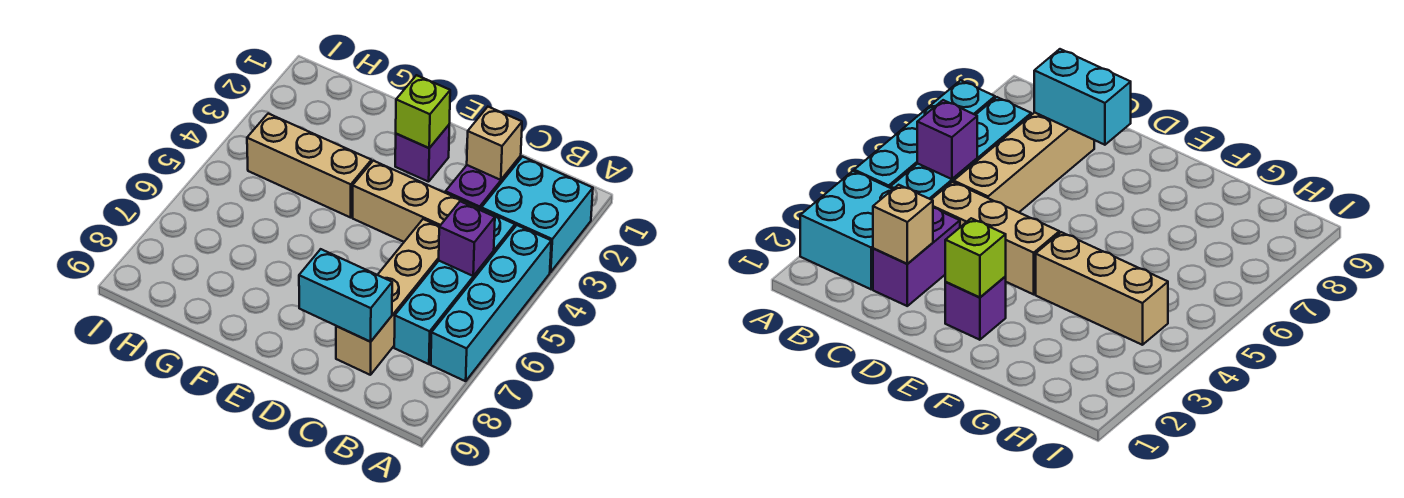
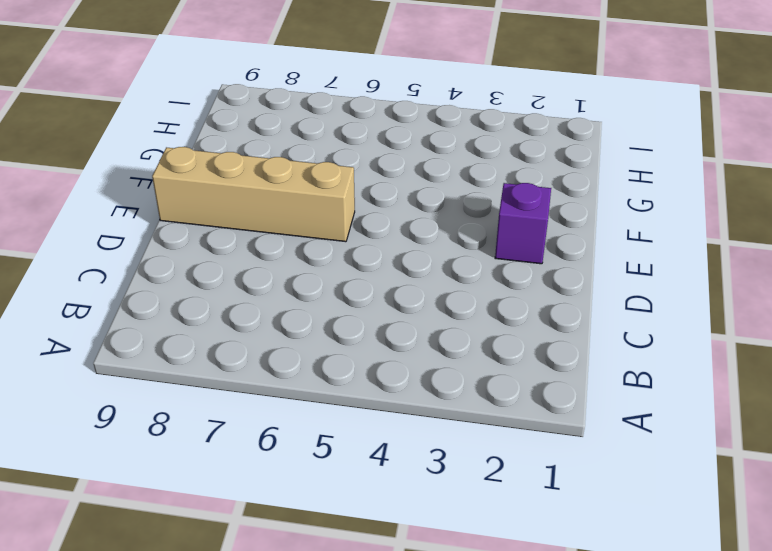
tan 1x4 brick [152,147,355,242] -> tan 1x4 brick moved to [336,219,440,375]
none -> cyan 2x2 brick [481,157,593,272]
none -> cyan 1x4 brick [431,225,551,381]
none -> cyan 1x4 brick [394,209,515,364]

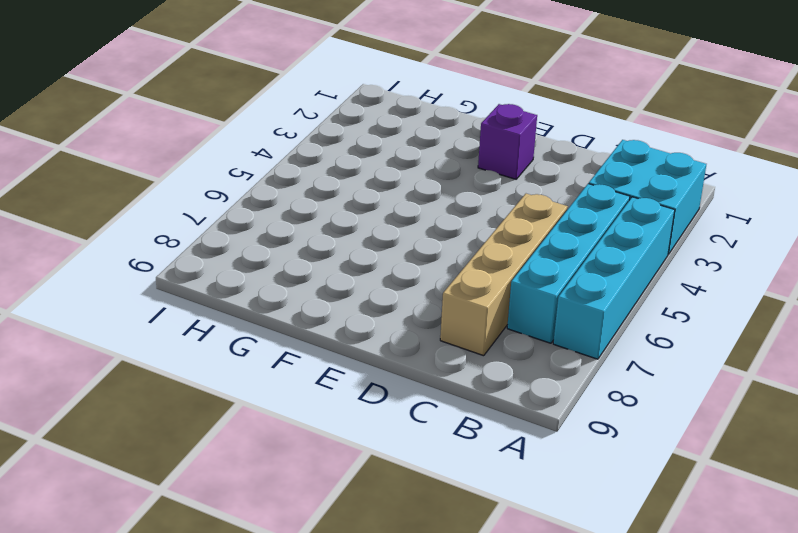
none -> purple 1x2 brick [445,156,521,210]
none -> tan 1x3 brick [353,161,479,242]
none -> tan 1x3 brick [247,114,371,217]

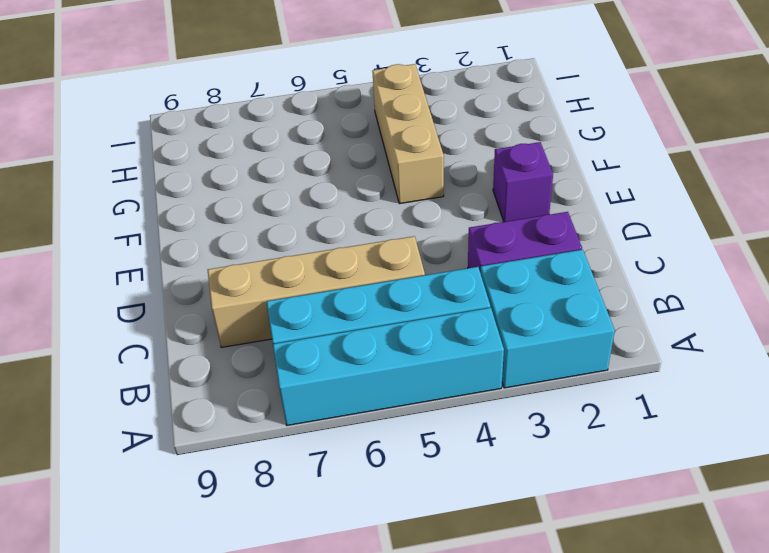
none -> tan 1x3 brick [353,161,479,242]
none -> purple 1x1 brick [439,201,495,276]
none -> tan 1x1 brick [467,107,522,180]

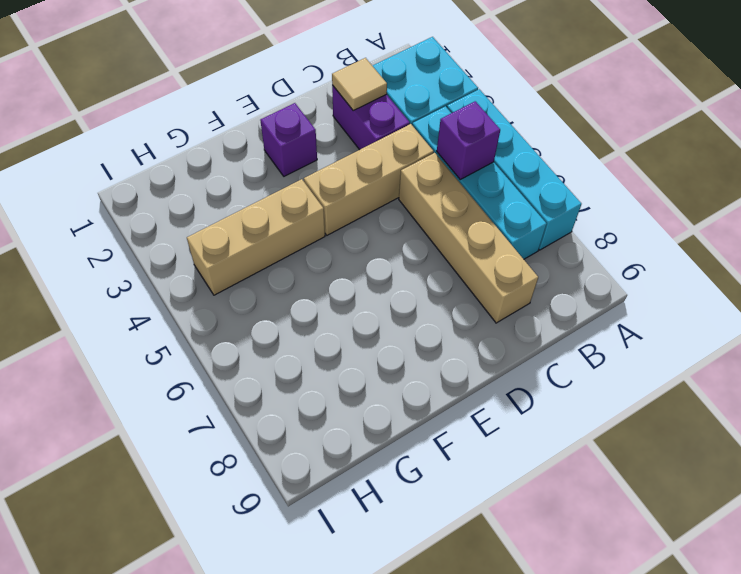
tan 1x1 tile [332,58,387,110] -> tan 1x1 brick [467,107,522,180]
none -> cyan 1x2 brick [299,249,392,342]
none -> lime 1x1 brick [396,75,450,148]

